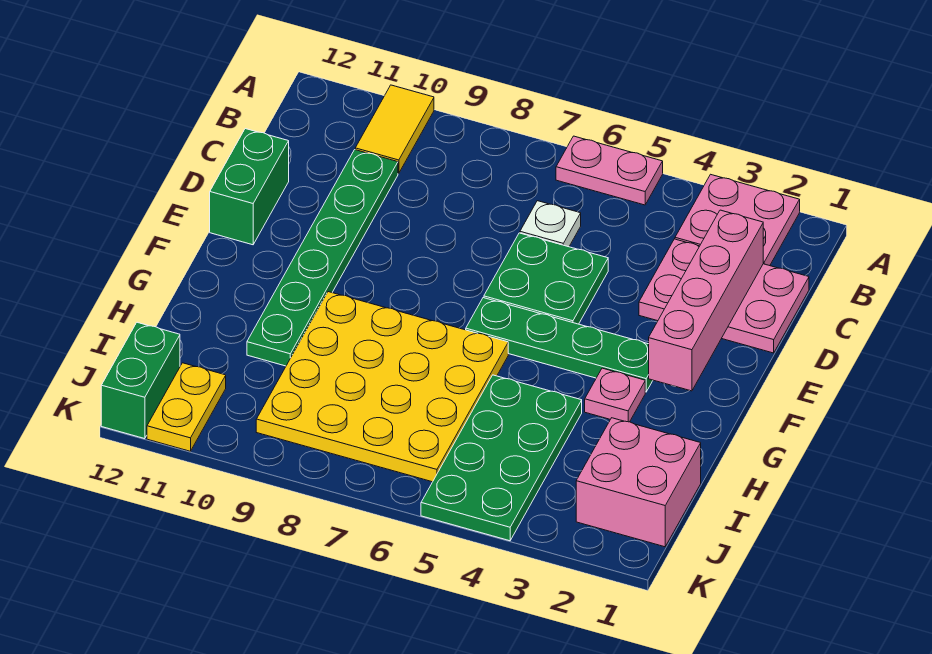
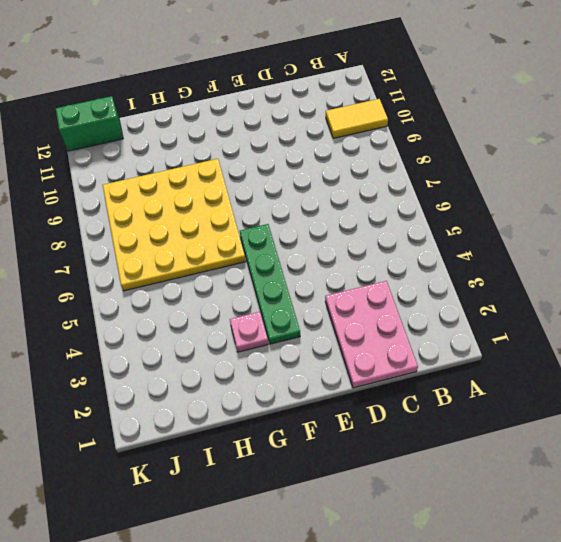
none -> pink 2x2 plate [675,174,800,266]
none -> pink 1x2 plate [556,136,663,205]
none -> white 1x1 plate [520,201,581,247]

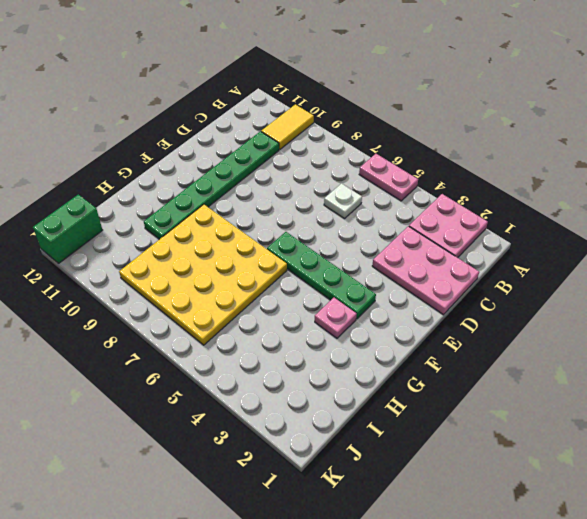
none -> green 2x2 plate [484,233,608,324]
none -> green 1x2 brick [210,129,289,245]
none -> green 2x4 plate [421,375,582,541]

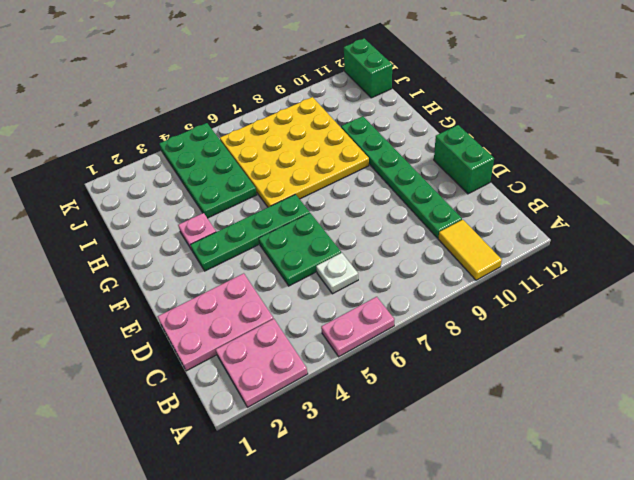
none -> pink 2x2 brick [576,418,701,547]
none -> yellow 1x2 plate [147,363,226,451]
none -> pink 1x4 brick [649,210,763,391]

